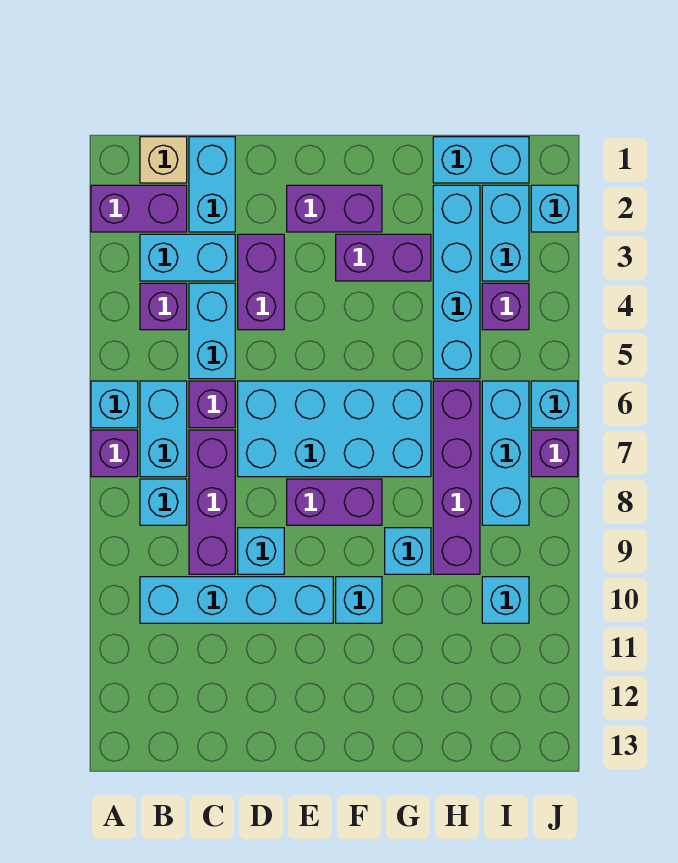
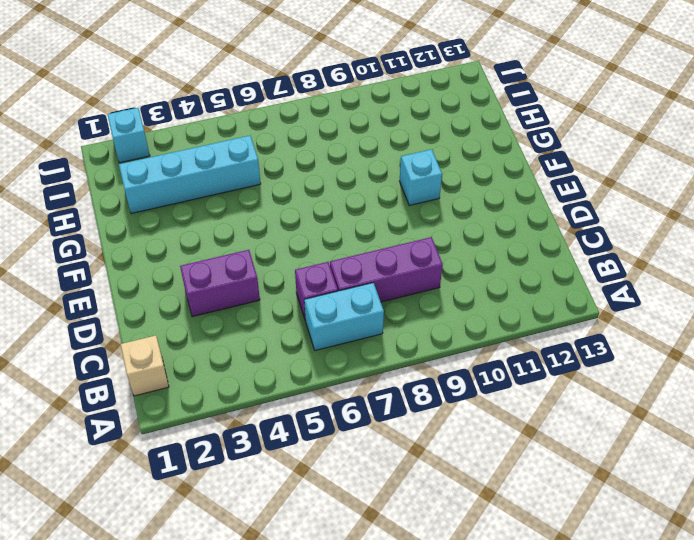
none -> purple 1x2 brick [91,185,187,232]
none -> cyan 1x1 brick [91,381,138,428]
none -> purple 1x1 brick [91,430,138,477]
none -> cyan 1x2 brick [140,234,235,281]

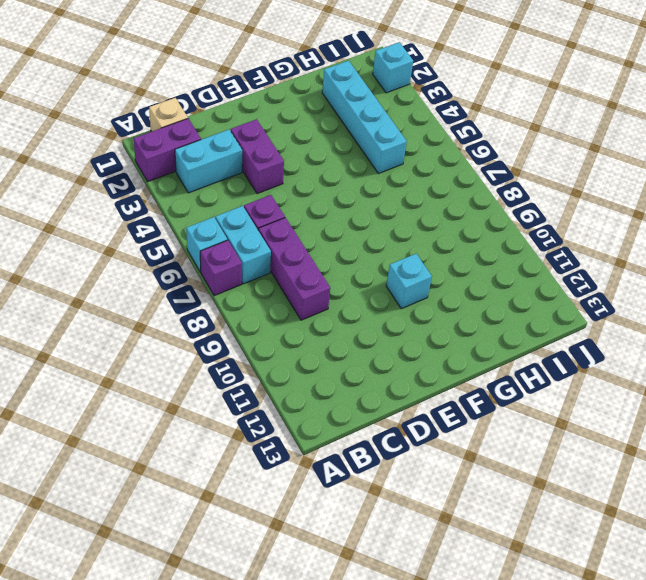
none -> purple 1x1 brick [140,283,187,330]
none -> cyan 1x1 brick [140,479,187,525]
none -> cyan 1x4 brick [140,577,333,623]
none -> cyan 1x2 brick [189,137,235,232]

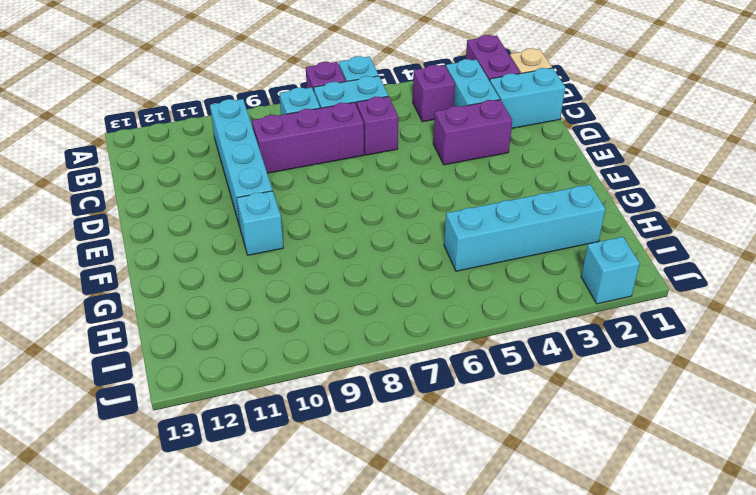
none -> cyan 1x2 brick [189,283,235,379]
none -> cyan 2x4 brick [238,381,431,477]
none -> cyan 1x1 brick [238,528,284,574]
none -> purple 1x2 brick [287,185,382,232]

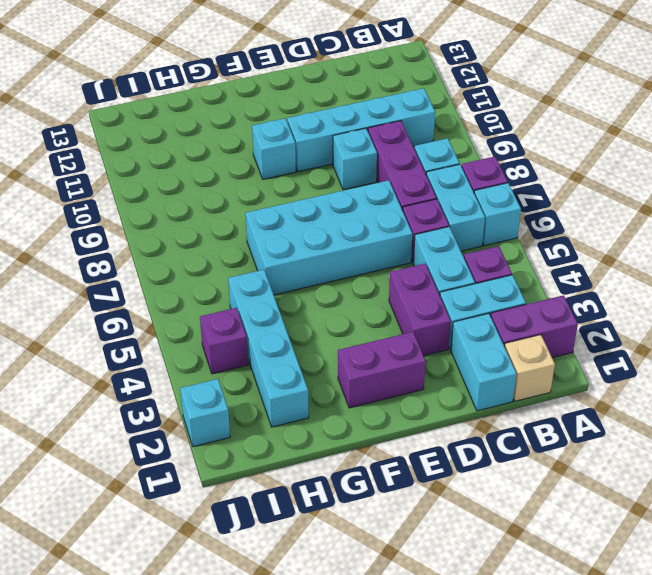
none -> purple 1x2 brick [287,479,382,525]
none -> purple 1x2 brick [336,234,431,281]
none -> cyan 1x1 brick [385,528,431,574]
none -> cyan 1x2 brick [433,137,529,183]

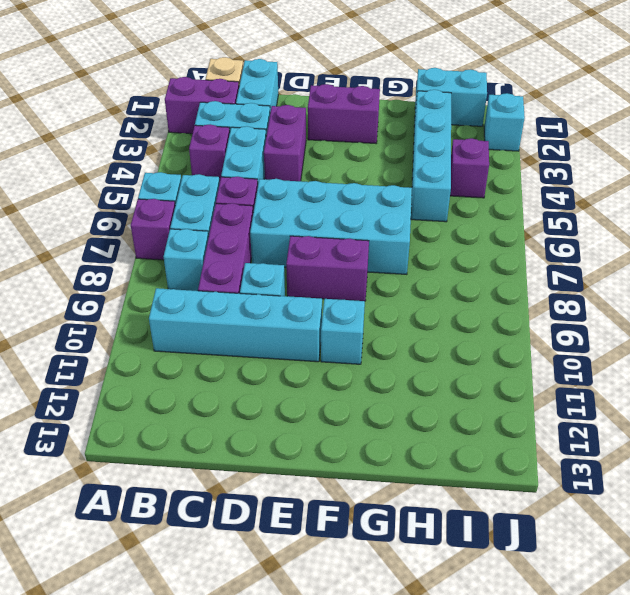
none -> purple 1x2 brick [336,234,431,281]
none -> cyan 1x1 brick [385,528,431,574]
none -> purple 1x4 brick [433,381,480,574]
none -> cyan 1x2 brick [482,185,529,281]

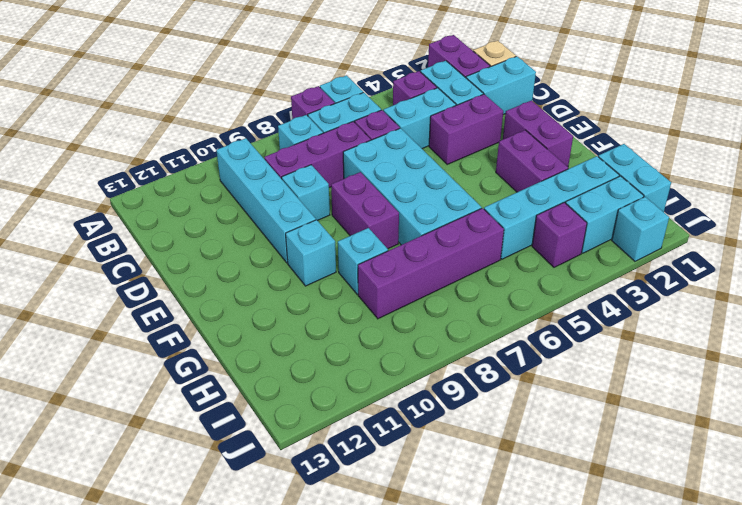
none -> cyan 1x3 brick [482,381,529,525]
none -> cyan 1x1 brick [482,577,529,623]
none -> cyan 1x1 brick [531,381,578,428]
none -> purple 1x1 brick [531,430,578,477]

